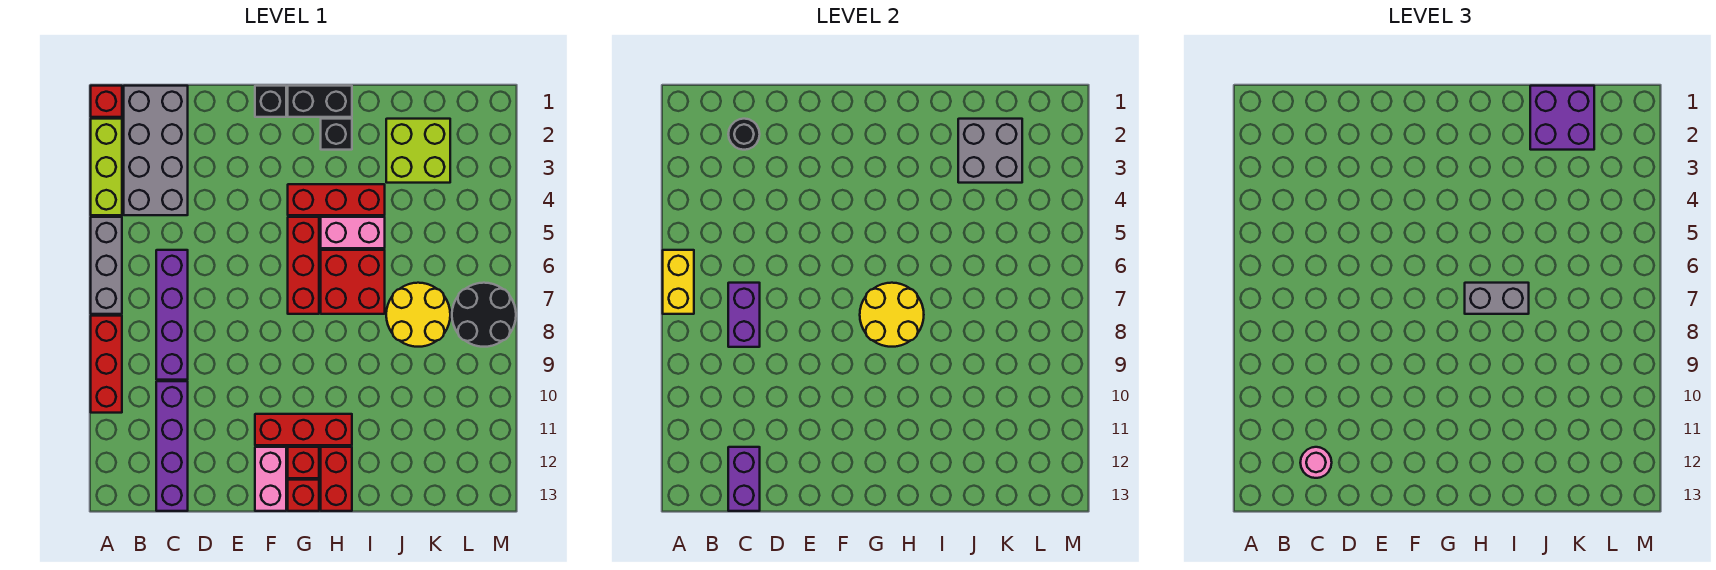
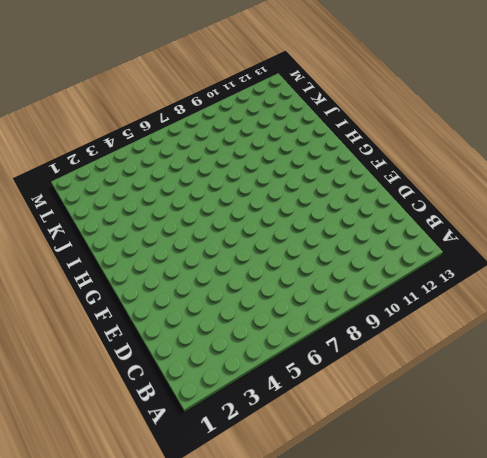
none -> red 1x1 brick [91,86,122,117]
none -> lime 1x3 brick [91,119,122,215]
none -> grey 1x3 brick [91,217,122,314]
none -> red 1x3 brick [91,316,122,413]

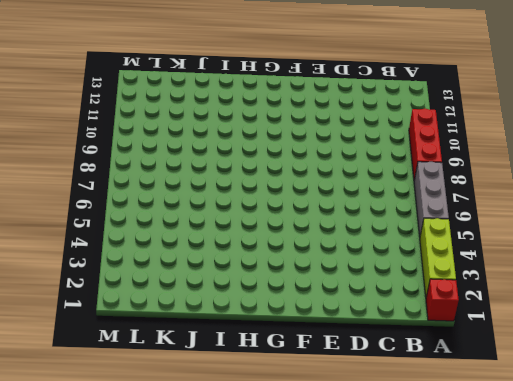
none -> grey 2x4 brick [124,86,188,215]
none -> purple 1x4 brick [156,250,188,380]
none -> purple 1x4 brick [156,381,188,511]
none -> black 1x1 brick [255,86,286,117]

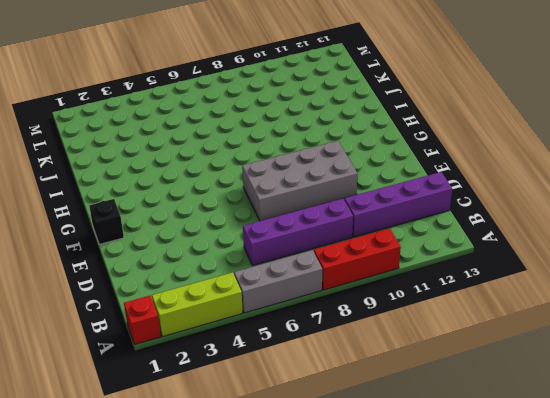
grey 2x4 brick [242,141,358,221] -> grey 2x4 brick moved to [124,86,188,215]
none -> red 1x3 brick [255,414,352,445]
none -> pink 1x2 brick [255,447,286,511]
none -> black 1x2 brick [288,86,352,117]
none -> red 1x3 brick [288,184,385,215]

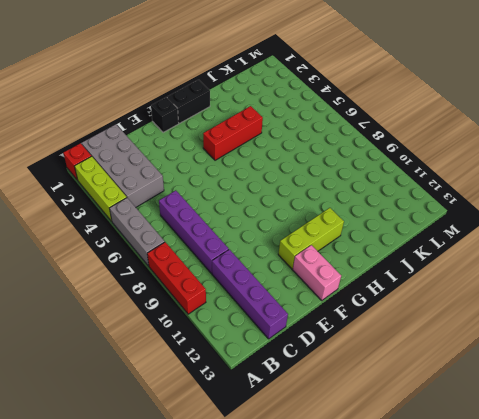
lime 1x3 brick [278,208,344,269] -> red 1x3 brick [255,414,352,445]
none -> red 1x3 brick [288,217,319,314]
none -> red 1x1 brick [288,447,319,478]
none -> red 1x1 brick [288,480,319,511]
none -> black 1x1 brick [321,119,352,150]

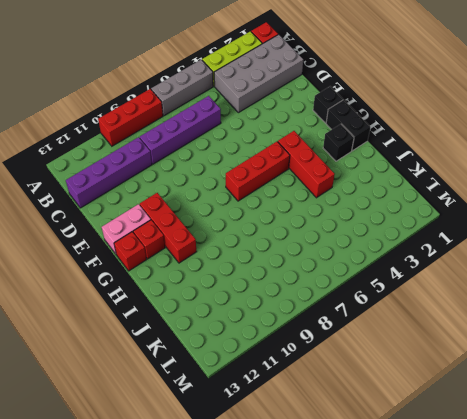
none -> pink 1x2 brick [321,217,385,248]
none -> red 2x2 brick [321,250,385,314]
none -> red 1x2 brick [321,447,352,511]
none -> lime 2x2 brick [386,119,450,183]

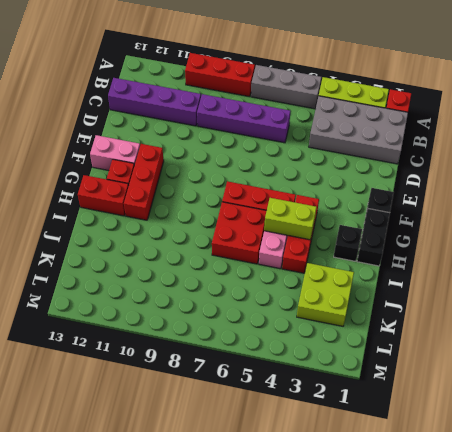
lime 1x2 brick [264,198,316,240] -> none
none -> red 1x1 brick [288,480,319,511]
none -> yellow 2x2 round brick [386,283,450,347]
none -> black 2x2 round brick [452,283,516,347]
none -> yellow 1x2 brick [663,250,694,314]

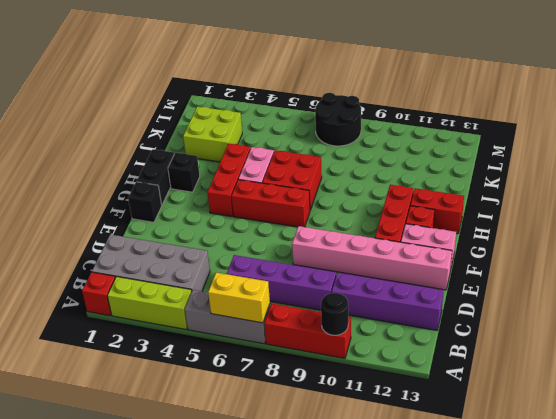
black 1x1 round brick [321,293,348,335] -> black 1x1 round brick moved to [728,119,760,150]
pink 1x6 brick [292,226,452,290] -> none
none -> red 1x1 brick [288,480,319,511]
none -> yellow 2x2 round brick [386,283,450,347]
none -> purple 1x2 brick [728,283,760,347]
none -> purple 1x2 brick [728,447,760,511]

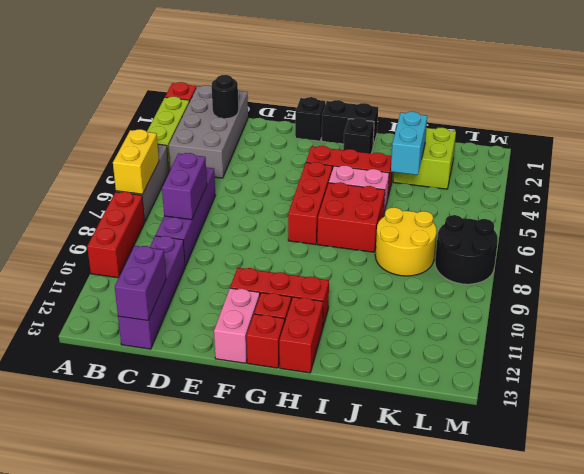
cyan 1x2 brick [391,112,427,175] -> grey 2x2 brick [958,119,1022,183]
none -> yellow 2x2 round brick [860,283,924,347]
none -> pink 1x1 round brick [1300,447,1332,478]
none -> grey 1x2 brick [1465,283,1529,314]
none -> purple 2x2 brick [1530,86,1594,150]

